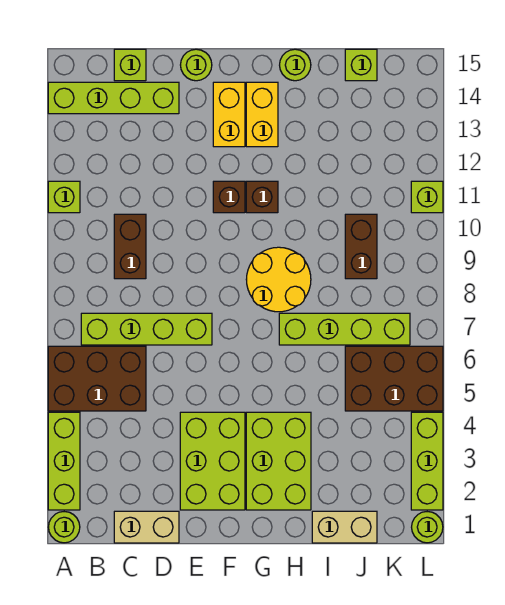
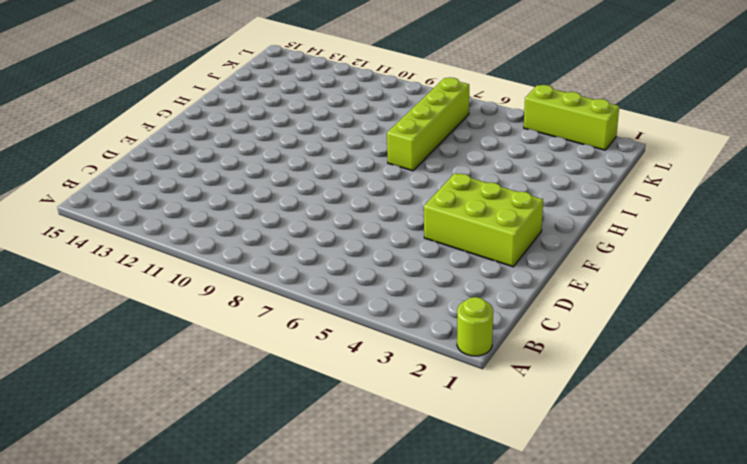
none -> lime 1x3 brick [48,412,80,510]
none -> brown 2x3 brick [48,346,146,411]
none -> lime 1x1 brick [48,181,80,213]

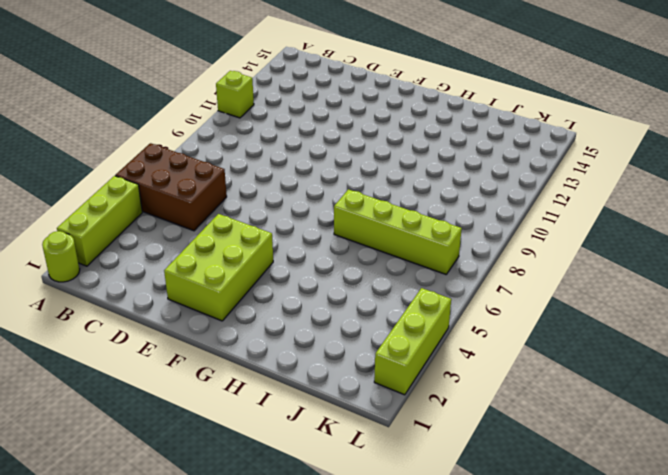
none -> lime 1x4 brick [48,82,179,114]
none -> lime 1x4 brick [81,313,212,345]
none -> tan 1x2 brick [114,511,179,543]

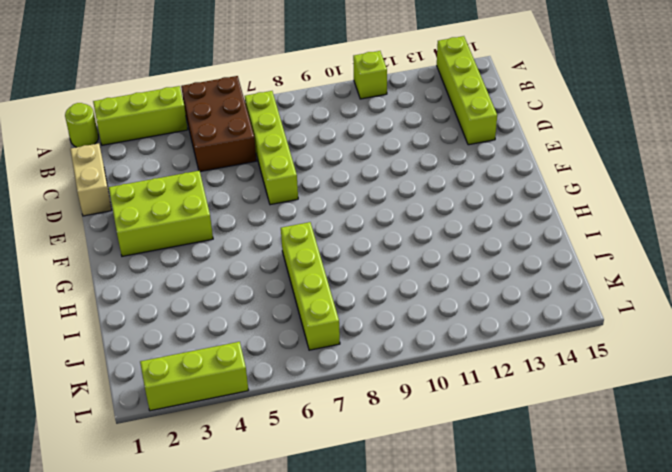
none -> brown 1x2 brick [114,214,146,279]
none -> lime 1x1 brick [114,49,146,81]
none -> lime 1x1 round brick [181,49,212,81]

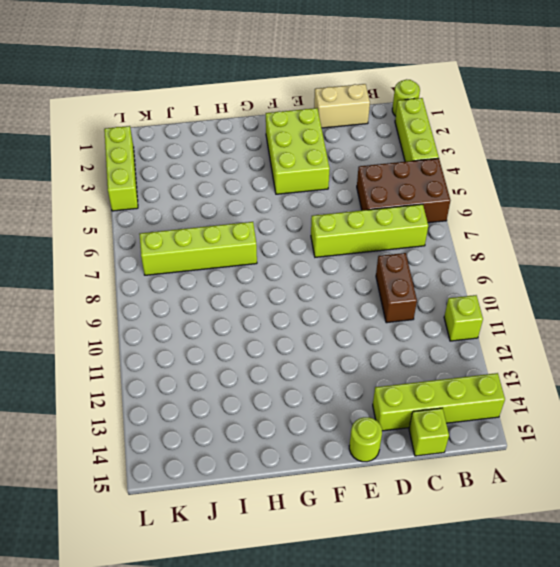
none -> brown 1x1 brick [213,181,245,213]
none -> yellow 1x2 brick [213,82,245,147]
none -> lime 2x3 brick [246,412,311,510]

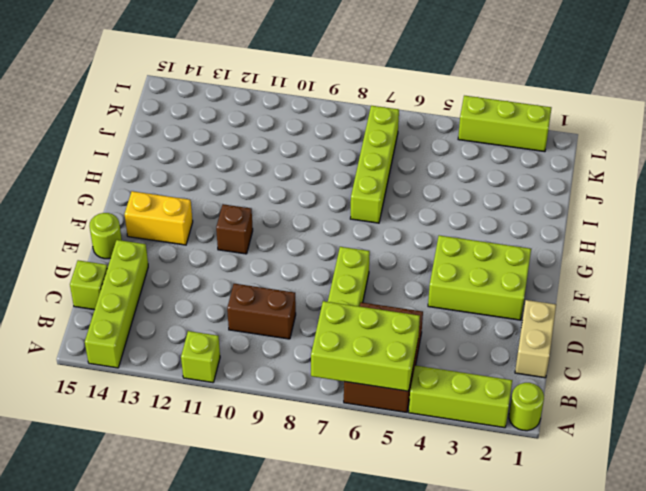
lime 2x3 brick [311,301,420,391] -> lime 2x3 brick moved to [246,412,311,510]
none -> yellow 2x2 round brick [246,247,311,312]
none -> brown 1x1 brick [246,181,278,213]
none -> yellow 1x2 brick [246,82,278,147]

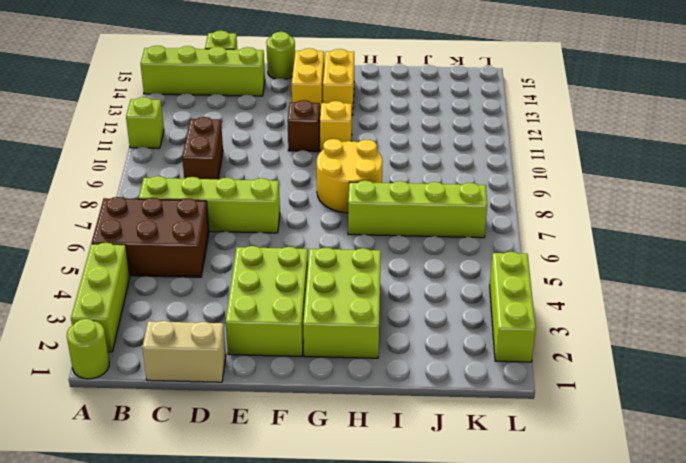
yellow 1x1 brick [320,101,352,151] -> brown 1x1 brick [246,181,278,213]
none -> lime 1x1 round brick [280,49,311,81]
none -> tan 1x2 brick [312,511,377,543]
none -> brown 2x3 brick [345,346,443,411]

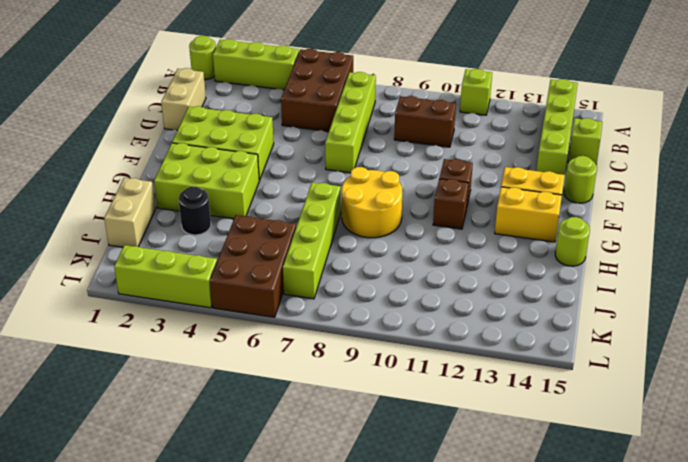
black 1x1 round brick [179,187,211,235] -> none
none -> brown 1x2 brick [345,214,377,279]
none -> lime 1x1 brick [345,49,377,81]
none -> lime 1x1 round brick [412,512,443,543]

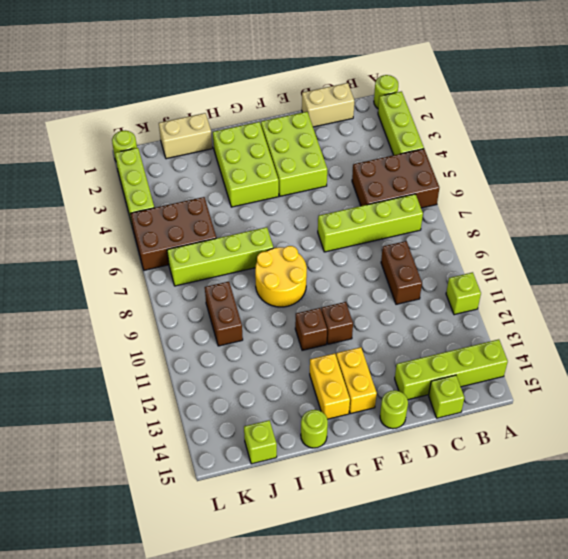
none -> lime 1x1 brick [411,181,443,213]

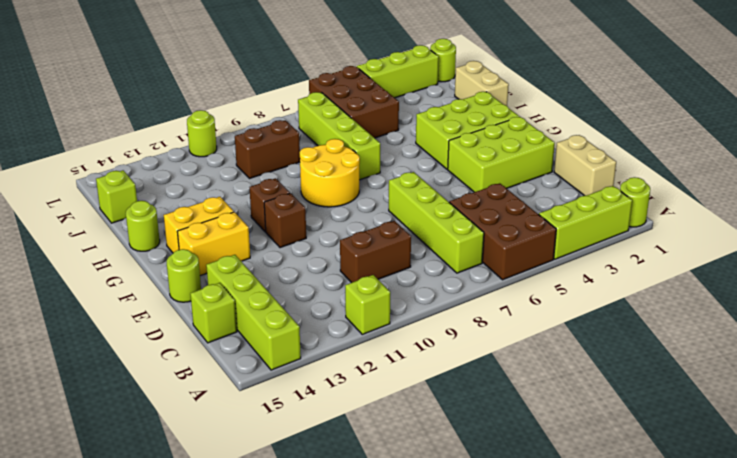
lime 1x1 round brick [187,110,217,157] -> lime 1x1 brick [411,181,443,213]

